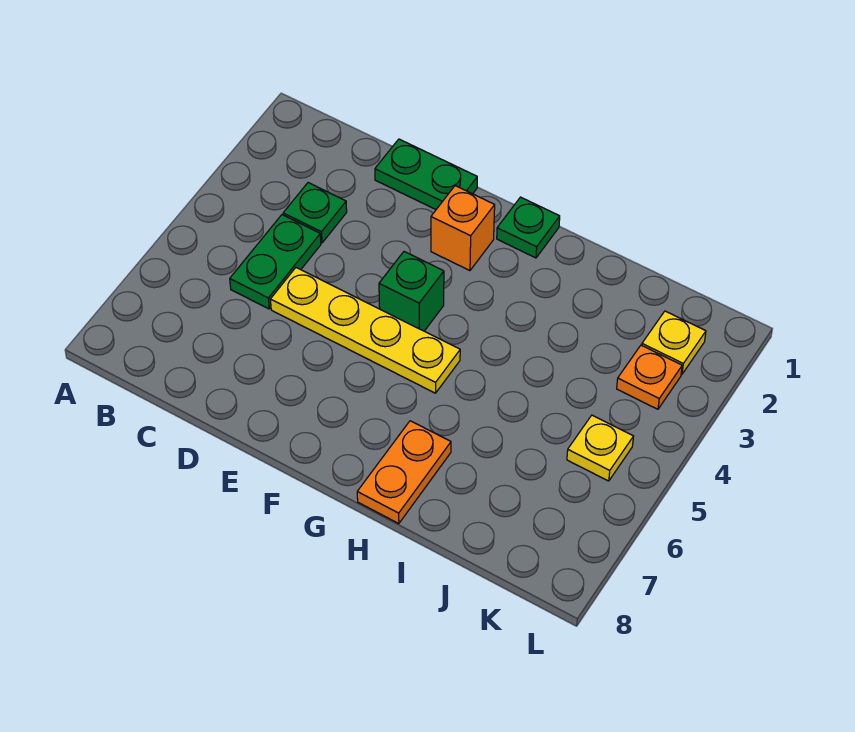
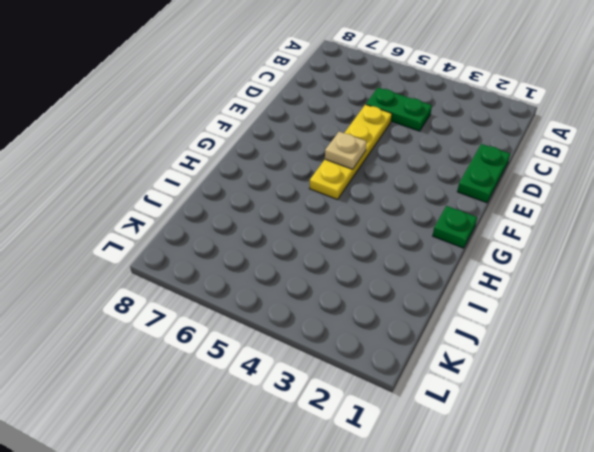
tan 1x1 plate [325,131,367,169] -> none
none -> green 1x1 plate [283,183,347,243]
none -> orange 1x1 brick [431,186,495,271]

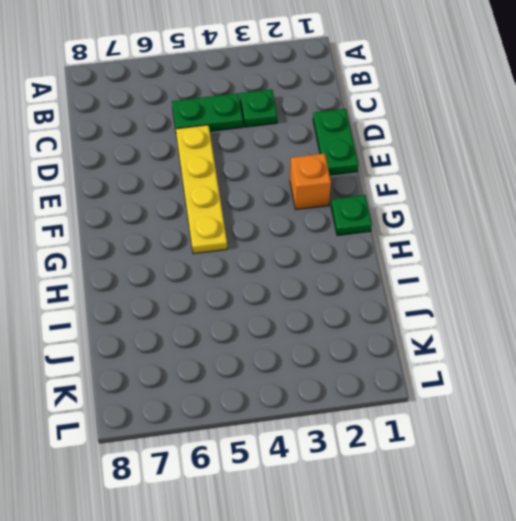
none -> green 1x1 brick [379,252,444,331]
none -> orange 1x2 plate [357,421,451,524]

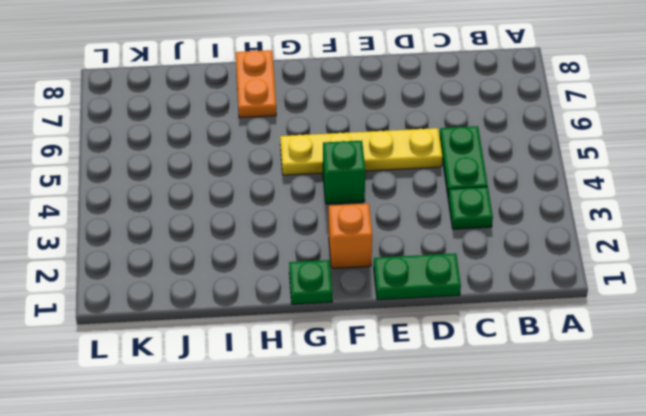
none -> yellow 1x1 plate [642,311,706,374]
none -> orange 1x1 plate [617,345,682,409]

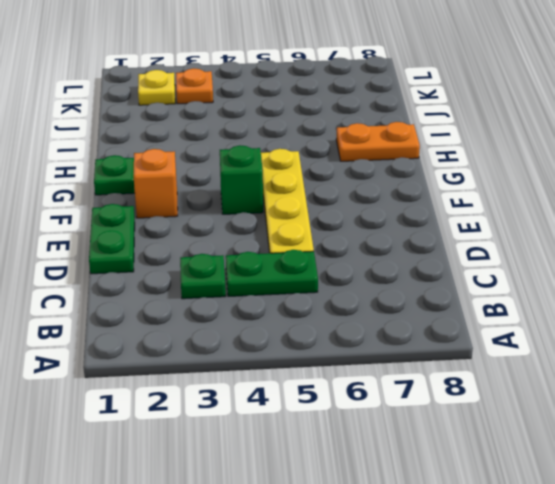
none -> yellow 1x1 plate [567,415,633,481]

